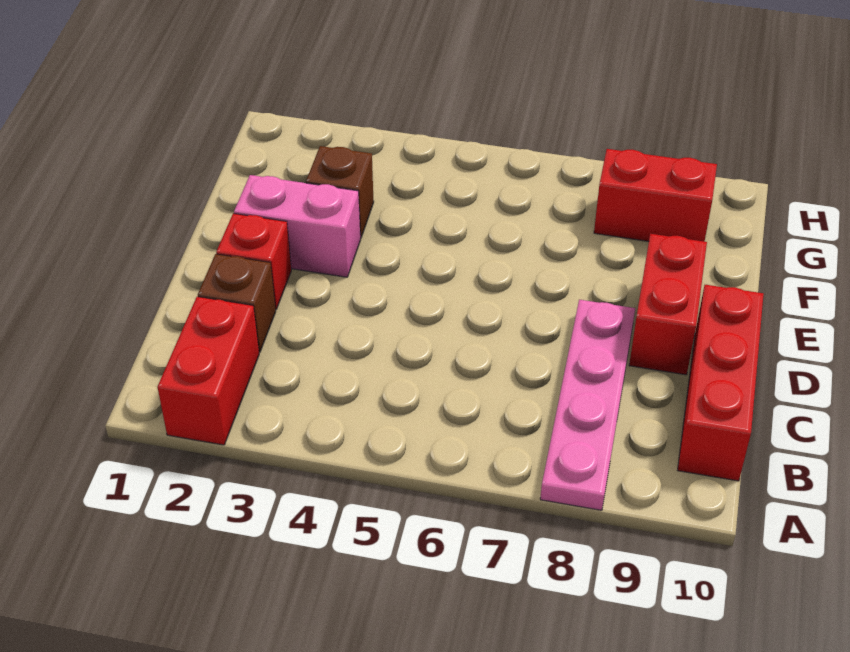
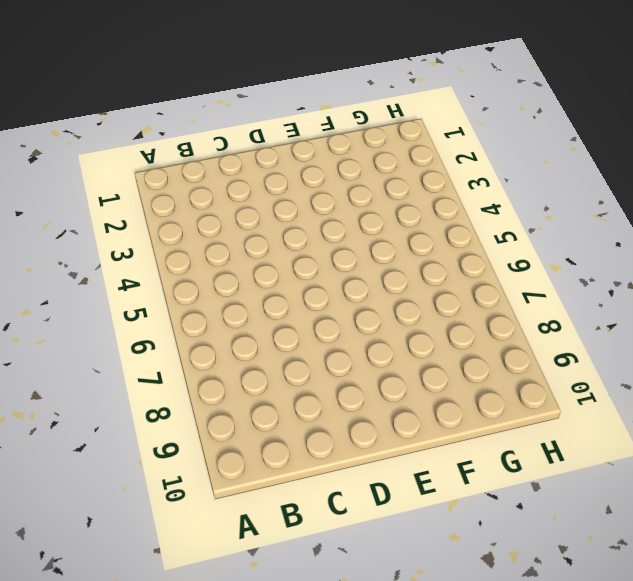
none -> red 1x2 brick [158,297,259,445]
none -> pink 1x4 plate [540,300,635,510]

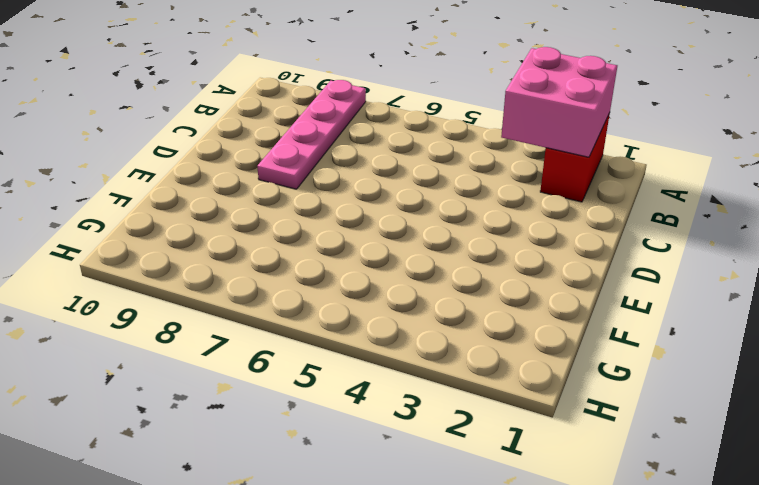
pink 2x2 brick [501,47,617,157] -> none
none -> red 1x3 brick [678,285,764,481]
none -> brown 1x1 brick [198,254,276,352]

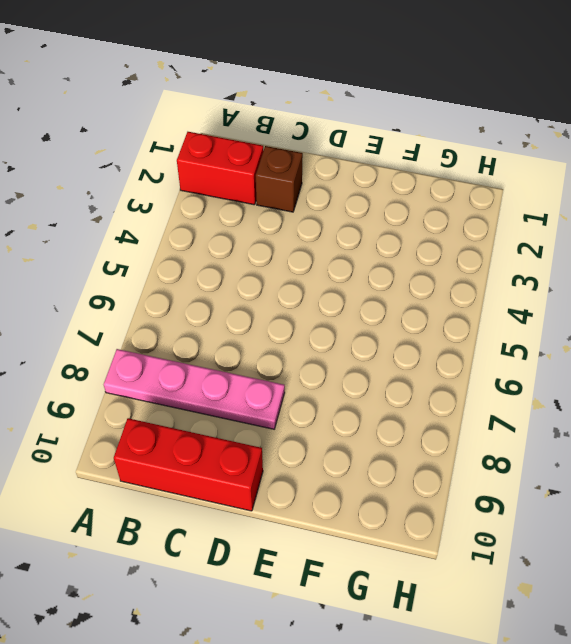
none -> red 1x1 brick [216,213,291,309]
none -> red 1x2 brick [629,234,707,375]

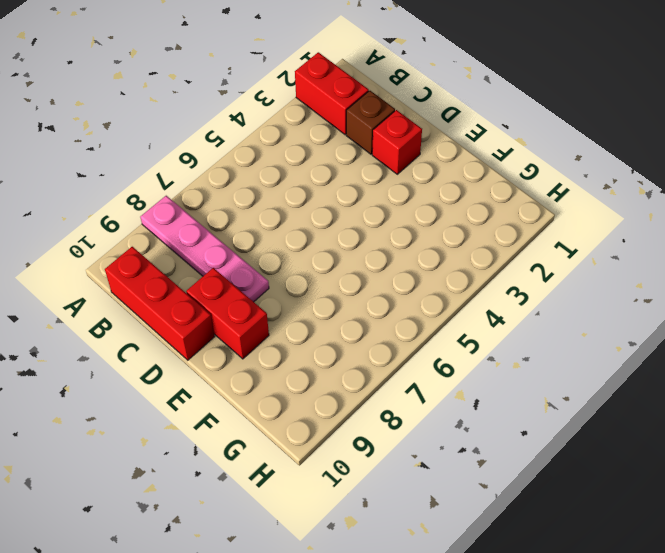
none -> pink 1x2 brick [234,175,361,277]
none -> brown 1x1 brick [306,146,374,238]

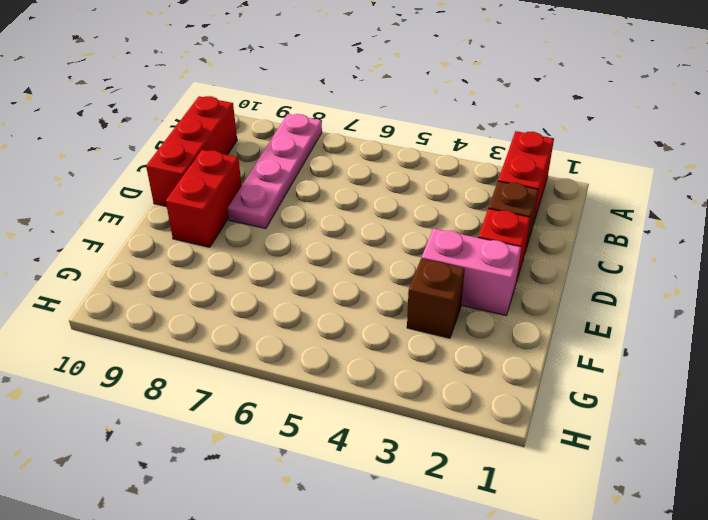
none -> red 1x2 brick [594,149,717,242]

